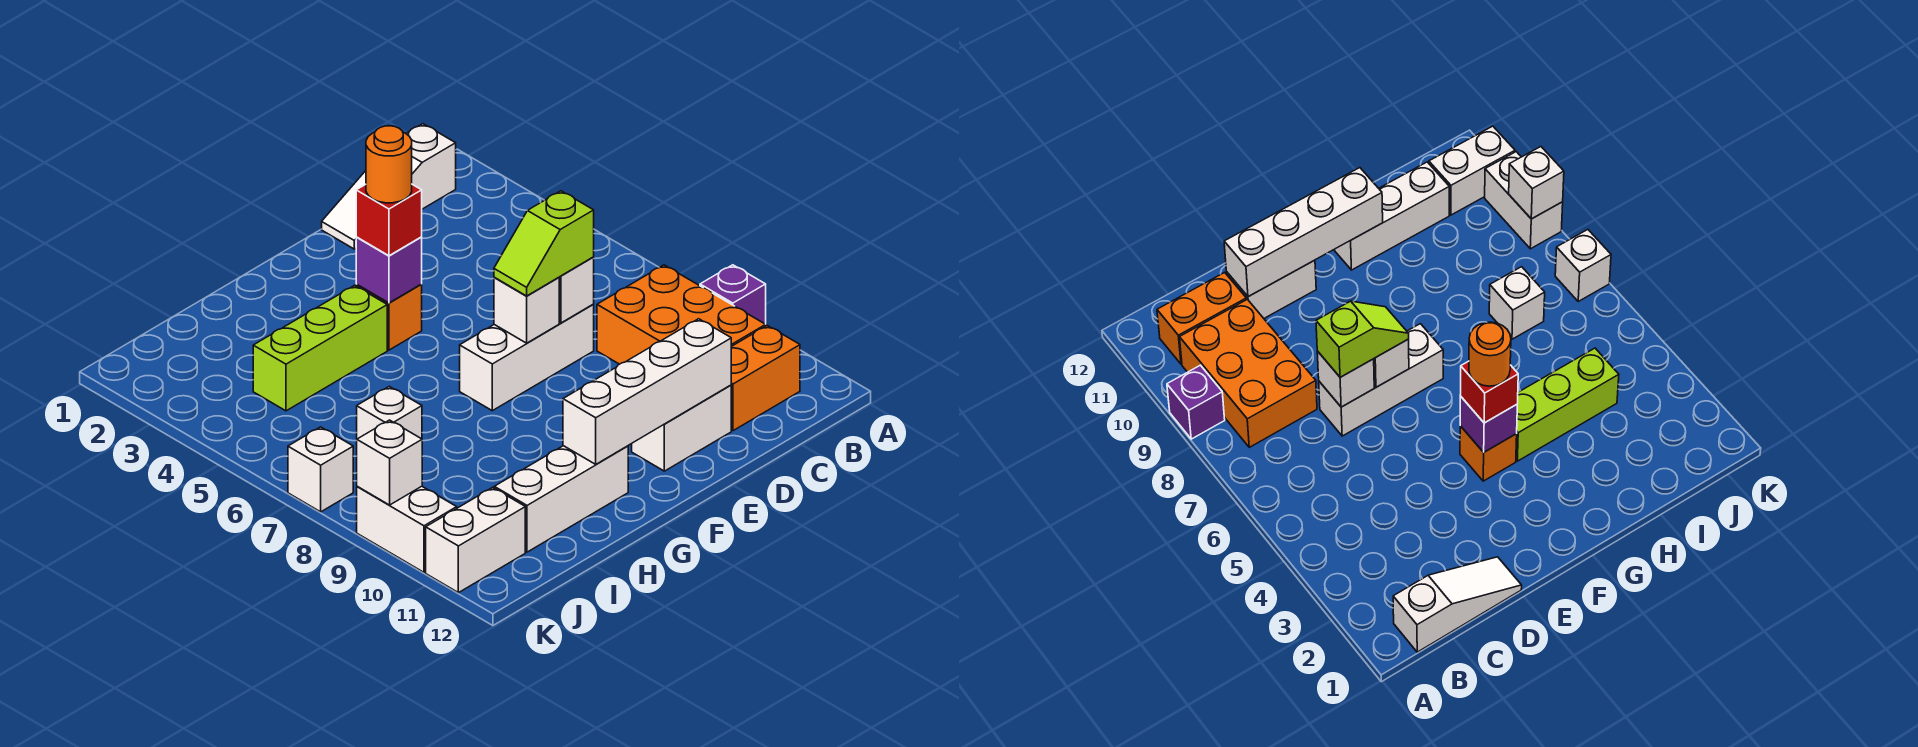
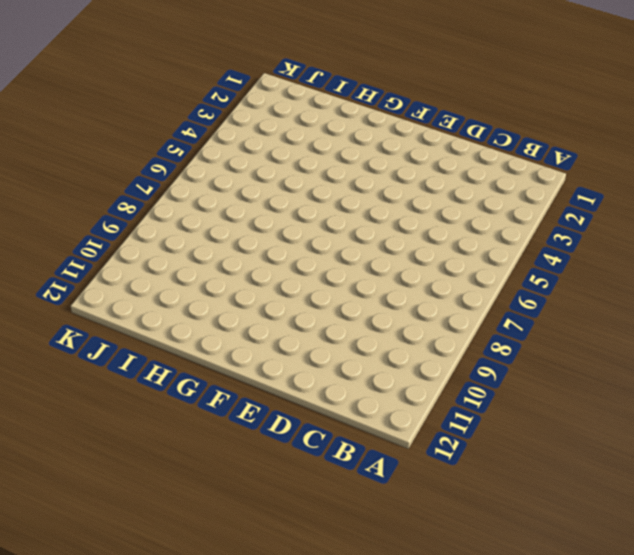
none -> purple 1x1 brick [700,265,766,324]
none -> white 1x3 slope [322,124,456,249]
none -> orange 2x3 brick [597,265,766,364]

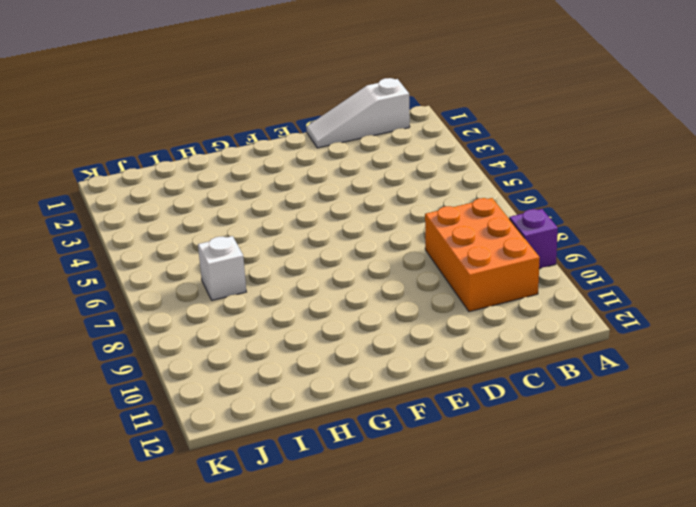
none -> orange 1x2 brick [731,325,800,431]
none -> white 1x3 brick [460,305,594,411]
none -> white 1x2 brick [632,385,731,471]

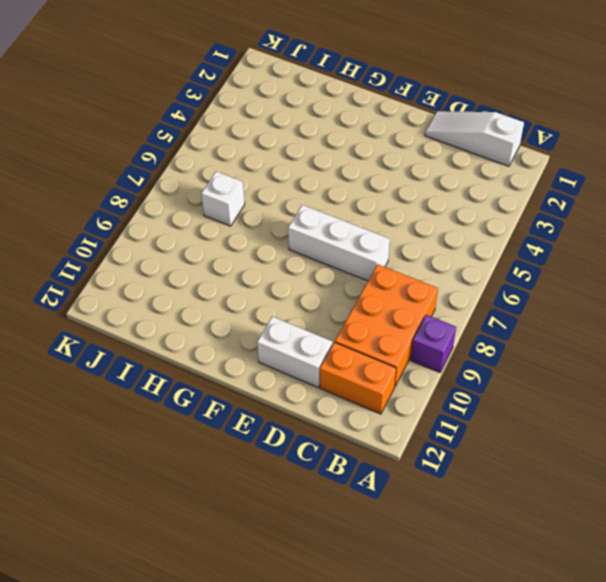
none -> orange 1x1 brick [356,285,422,350]
none -> lime 1x3 brick [253,285,387,411]
none -> white 1x3 brick [494,446,628,552]

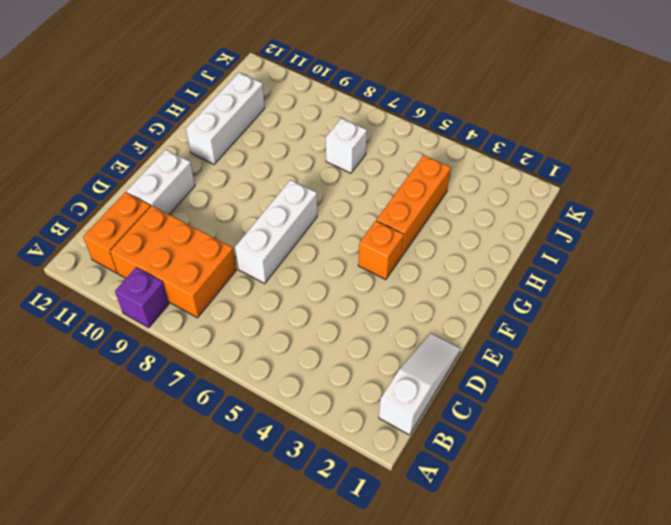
orange 1x3 brick [376,155,451,256] -> lime 1x3 brick [253,285,387,411]
none -> white 1x2 brick [426,487,525,593]
none -> white 1x1 brick [288,427,353,512]
none -> white 1x2 brick [357,486,457,572]

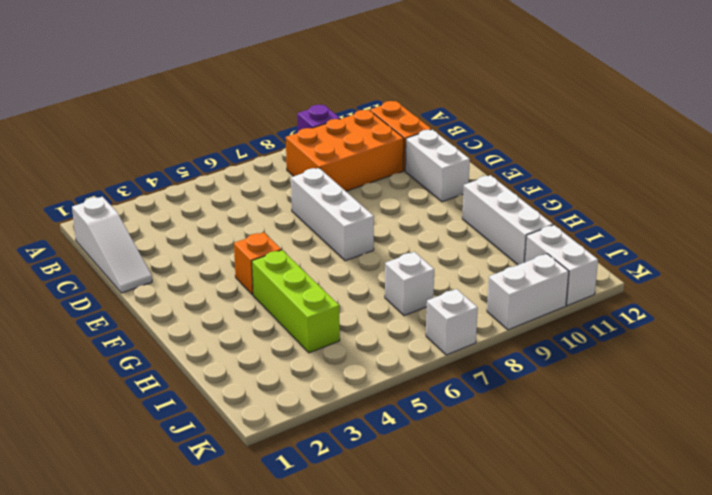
none -> white 1x1 brick [559,257,594,323]
none -> white 1x4 brick [563,319,731,464]
none -> white 1x1 brick [494,277,559,343]

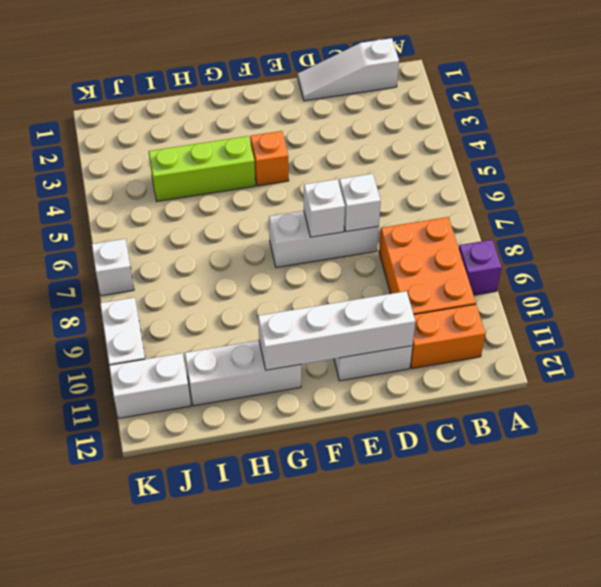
none -> white 1x1 brick [357,387,422,439]
none -> purple 1x1 brick [356,237,422,303]
none -> white 1x1 brick [357,420,422,505]

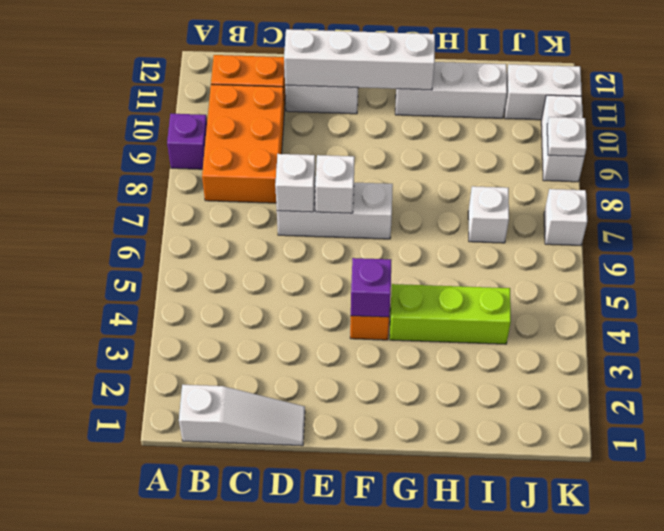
white 1x1 plate [547,117,587,156] -> white 1x1 brick [357,420,422,505]
none -> lime 1x2 slope [494,191,594,296]
none -> red 1x1 brick [356,184,422,256]
none -> orange 1x1 round brick [366,126,412,203]

